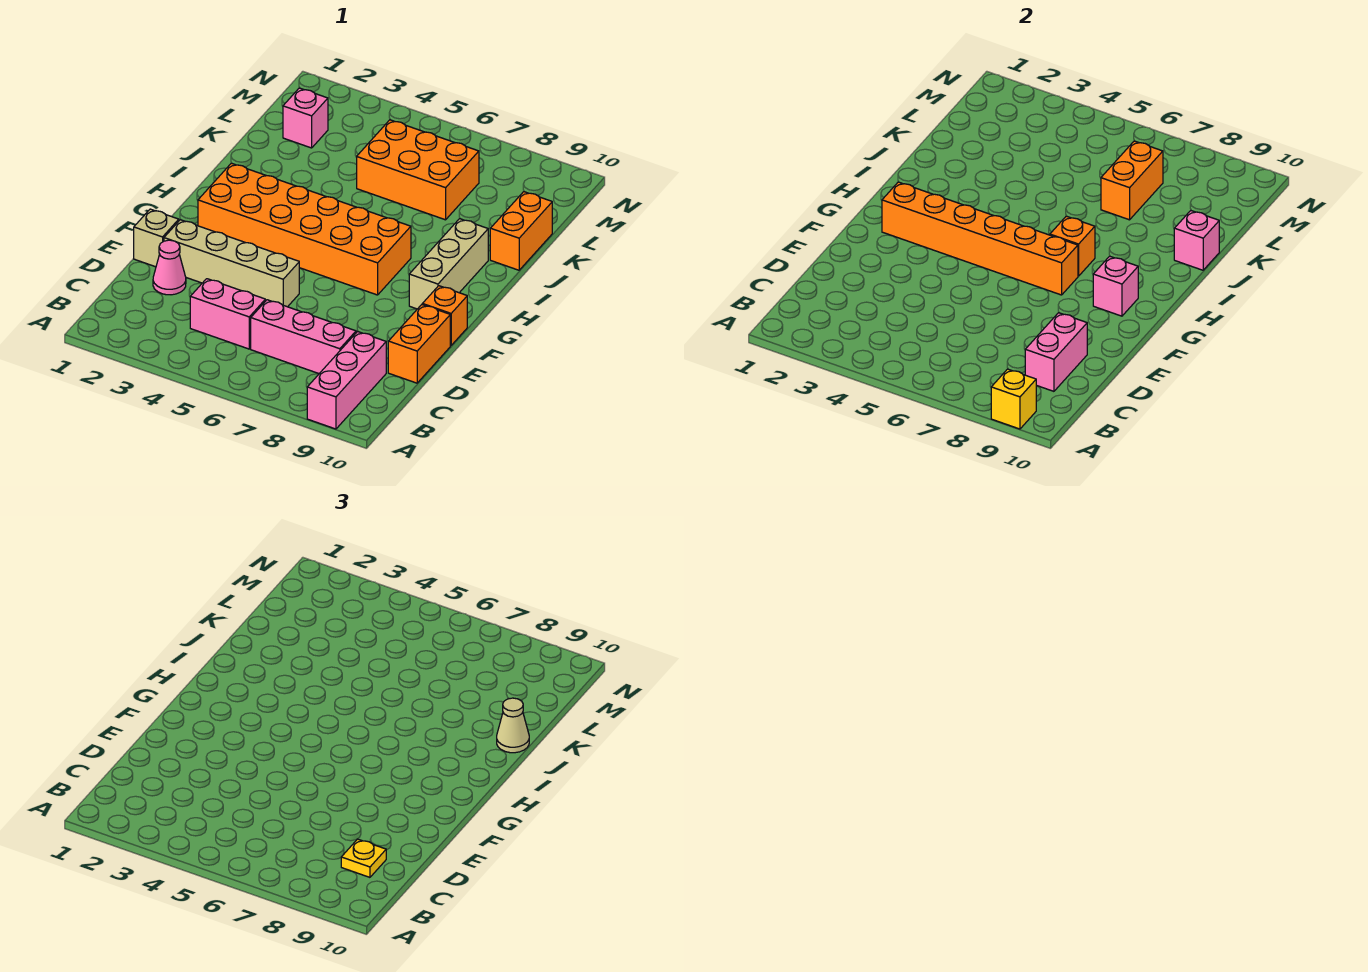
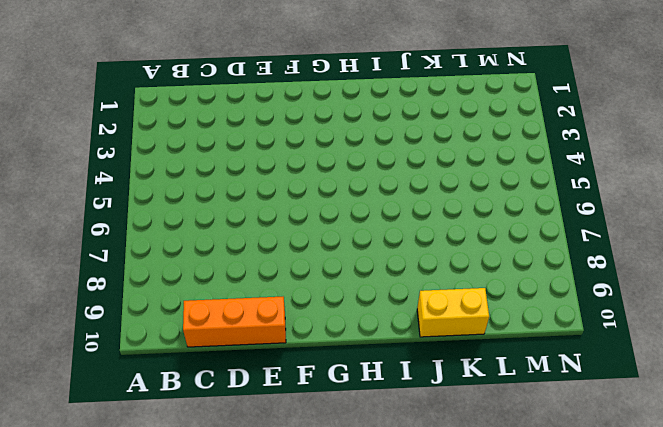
orange 1x3 brick [183,297,286,347] -> orange 1x2 brick [388,305,450,383]
yellow 1x2 brick [417,288,489,337] -> orange 1x2 brick [490,192,552,270]
none -> pink 1x3 brick [307,332,386,429]
none -> pink 1x2 brick [190,279,265,349]
none -> pink 1x3 brick [251,300,356,374]

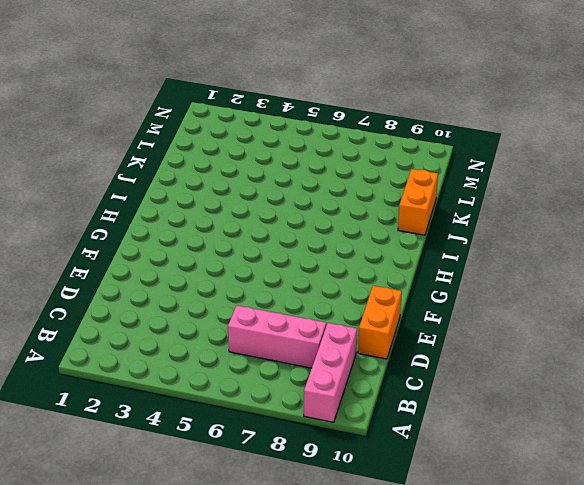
none -> pink 1x2 brick [190,279,265,349]
none -> pink 1x1 cone [153,240,186,295]
none -> tan 1x1 brick [134,209,179,267]

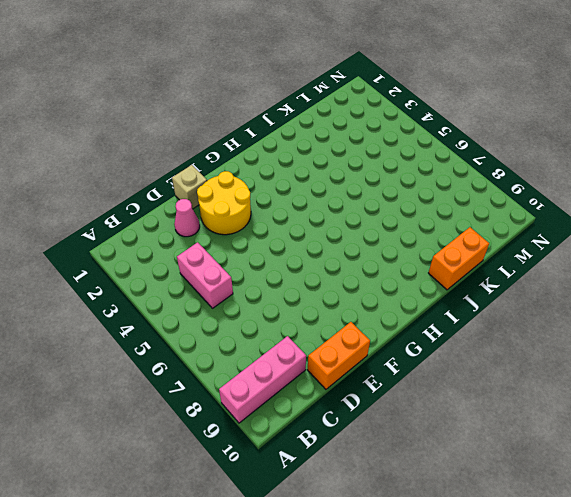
yellow 2x2 round brick [197,171,251,235] -> tan 1x4 brick [164,220,299,307]
none -> pink 1x3 brick [251,300,356,374]
none -> orange 1x1 brick [422,286,467,345]
none -> orange 2x6 brick [198,163,411,295]

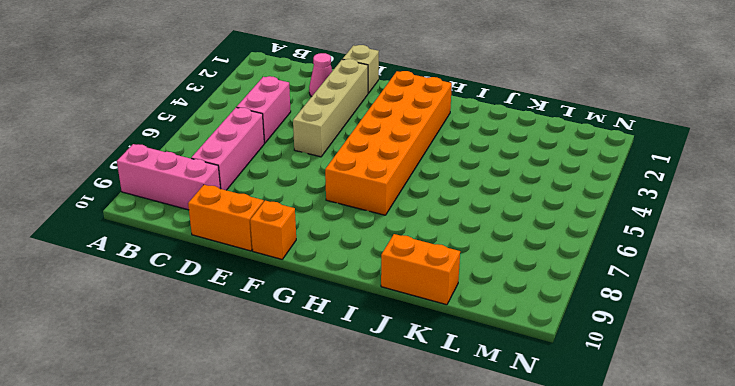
none -> tan 1x3 brick [409,219,488,309]
none -> orange 2x3 brick [357,120,479,220]
none -> pink 1x1 brick [283,88,328,148]

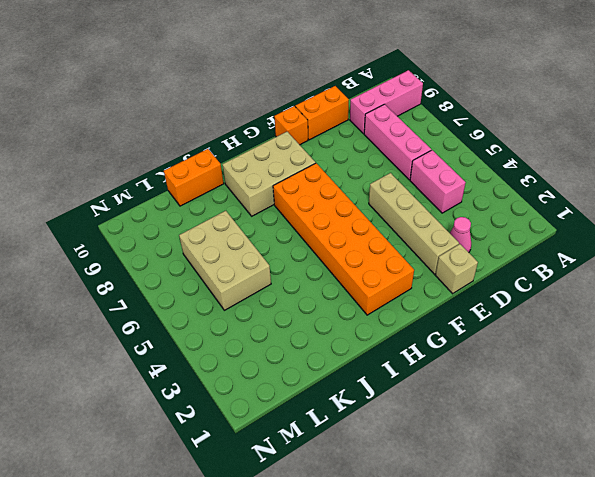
tan 2x3 brick [222,132,316,216] -> tan 1x3 brick [409,219,488,309]
tan 2x3 brick [179,211,271,310] -> orange 2x3 brick [357,120,479,220]
none -> pink 1x1 brick [283,88,328,148]
none -> yellow 1x1 brick [991,369,1036,429]
none -> pink 1x2 brick [1025,313,1087,391]

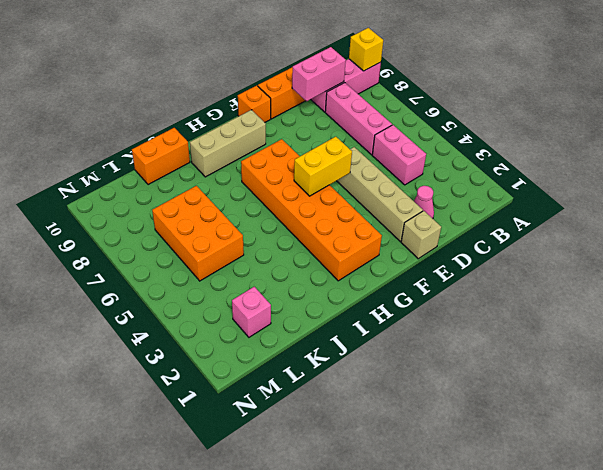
yellow 1x2 brick [294,137,352,196] -> orange 1x6 brick [882,182,1078,295]
none -> pink 1x1 brick [1093,256,1138,316]
none -> orange 1x1 brick [1050,216,1095,276]
none -> pink 1x1 brick [1174,211,1219,270]

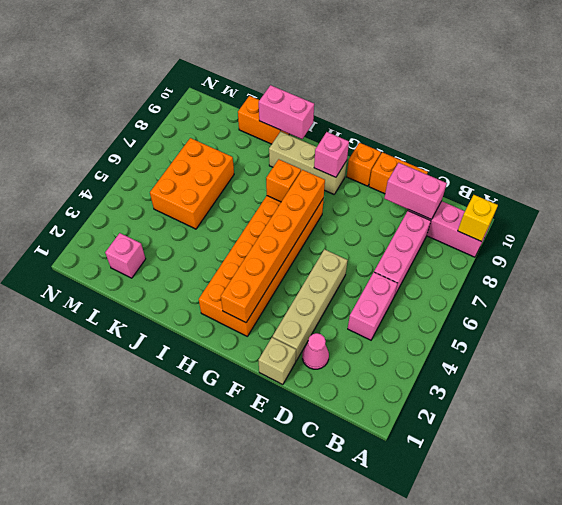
pink 1x2 brick [259,85,314,139] -> pink 1x1 brick [1174,211,1219,270]
none -> orange 1x2 brick [1101,141,1163,220]
none -> yellow 1x1 plate [341,839,386,877]
none -> tan 1x1 cone [497,698,529,753]

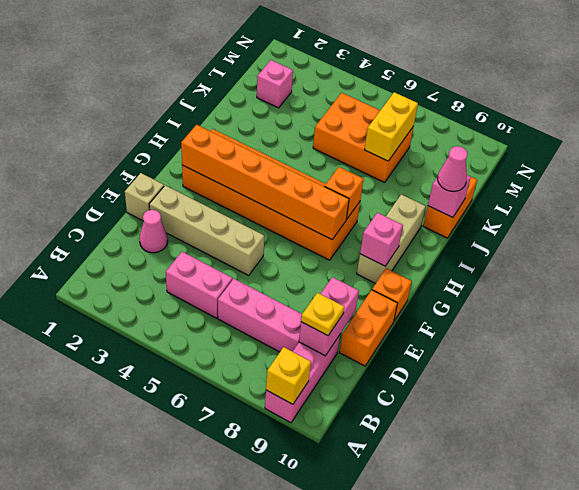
pink 1x1 cone [438,146,468,191] -> tan 1x1 cone [497,698,529,753]
yellow 1x2 brick [364,92,418,161] -> orange 1x2 brick [1101,141,1163,220]

